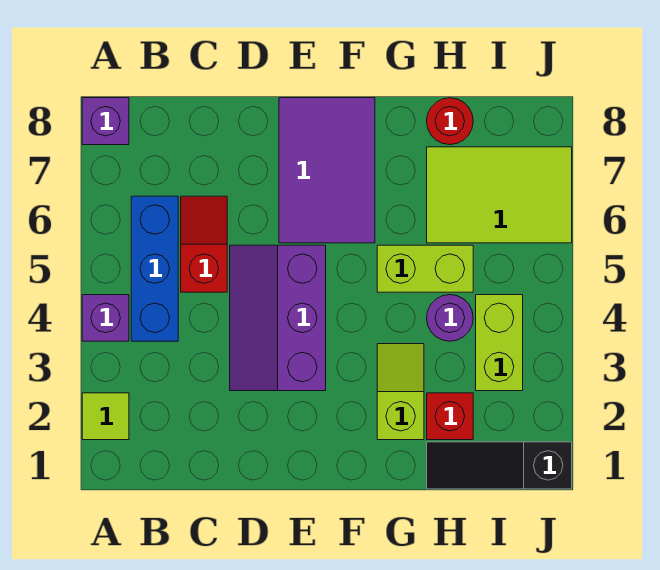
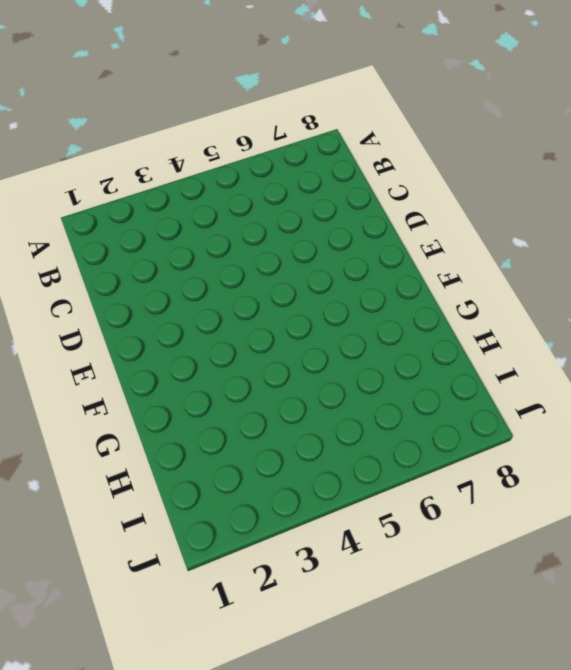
none -> lime 1x1 tile [82,393,129,440]
none -> purple 1x1 brick [82,295,129,341]
none -> purple 1x1 brick [82,98,129,145]

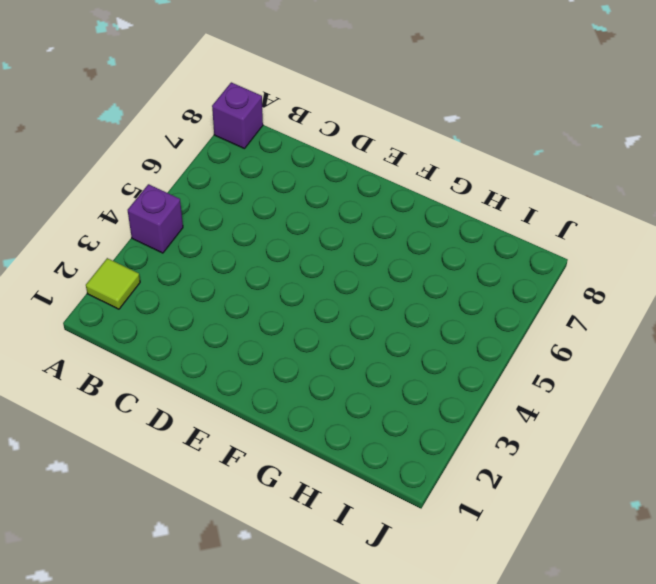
none -> blue 1x3 brick [131,196,178,341]
none -> red 1x2 slope [181,196,227,292]
none -> purple 2x3 slope [230,245,326,391]

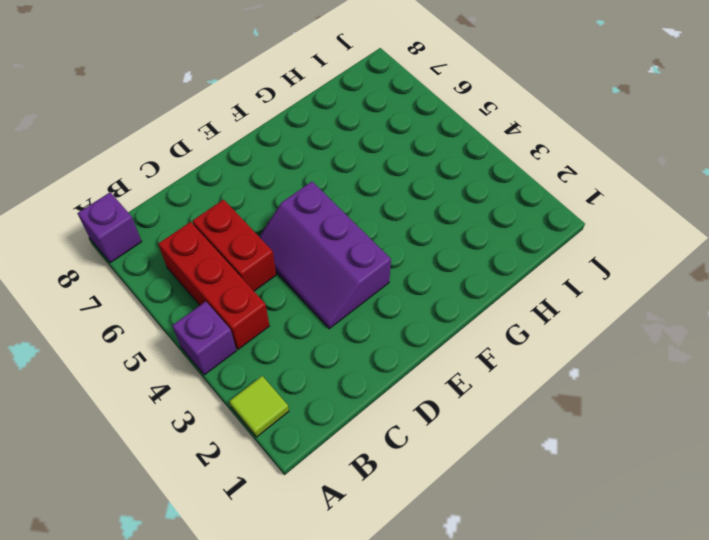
red 1x3 brick [158,222,269,349] -> blue 1x3 brick [131,196,178,341]
red 1x2 brick [192,200,276,291] -> red 1x2 slope [181,196,227,292]
none -> purple 2x3 tile [279,98,375,243]
none -> lime 1x2 slope [377,344,424,440]
none -> lime 1x2 brick [377,245,473,292]

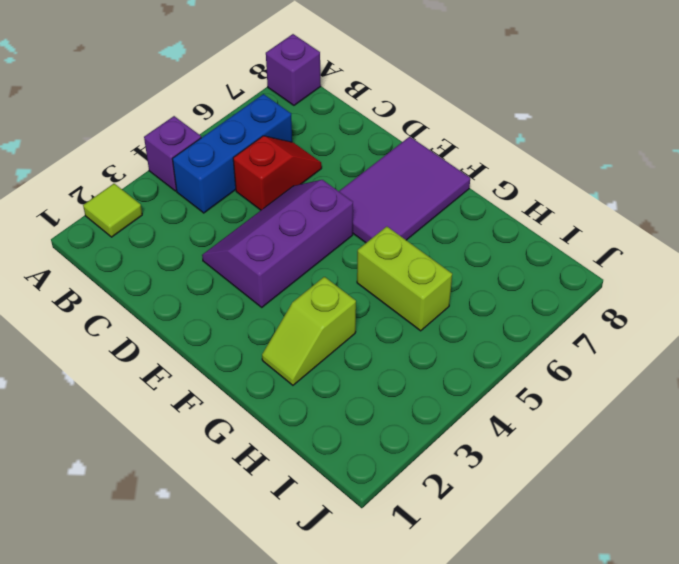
lime 1x2 slope [262,277,356,385] -> lime 1x2 slope turned to [377,344,424,440]
none -> black 1x3 slope [427,442,572,489]
none -> red 1x1 brick [427,393,473,440]
none -> purple 1x1 round brick [427,295,473,341]

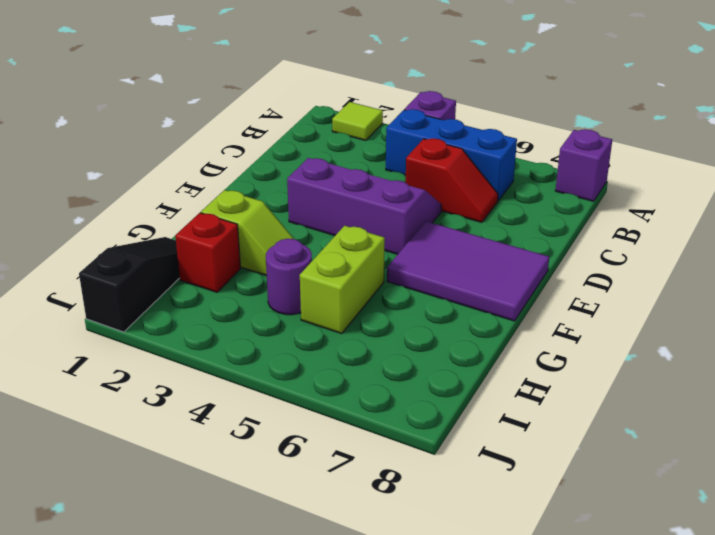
none -> lime 2x3 tile [427,147,572,243]
none -> red 1x1 round brick [427,98,473,145]
none -> lime 1x2 brick [476,295,523,391]

